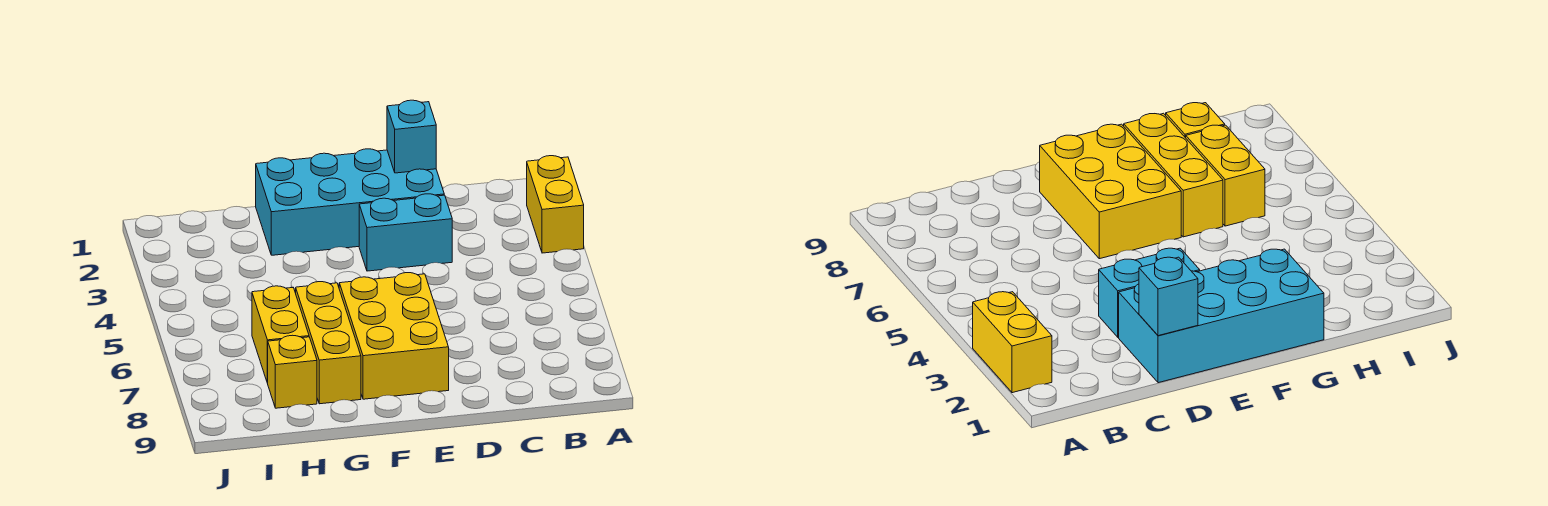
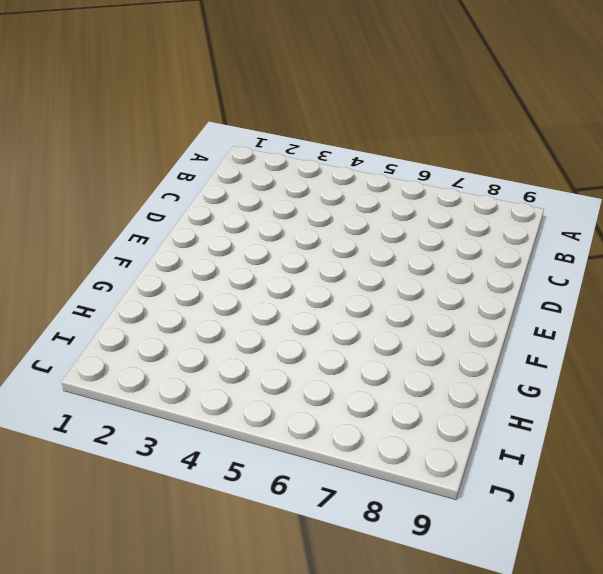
none -> yellow 1x2 brick [527,156,584,253]
none -> cyan 2x4 brick [256,149,444,255]

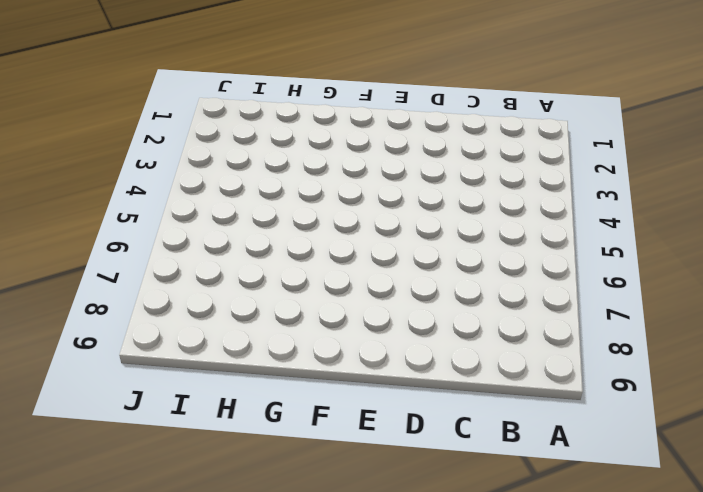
none -> yellow 1x2 brick [527,156,584,253]
none -> cyan 2x4 brick [256,149,444,255]

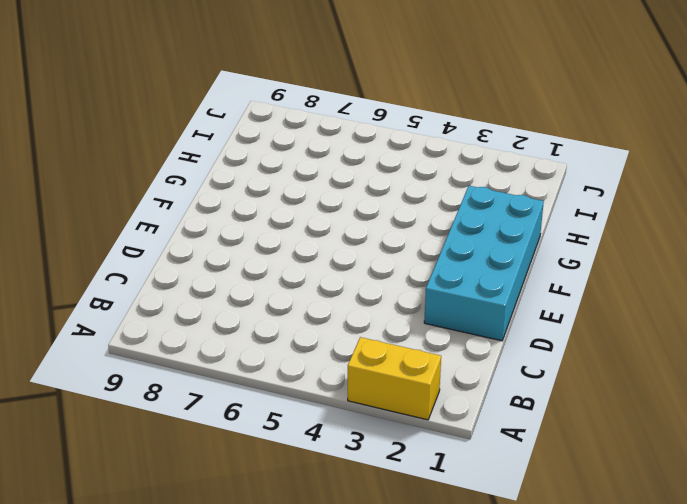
none -> cyan 1x2 brick [359,194,452,271]
none -> yellow 2x3 brick [339,273,449,399]

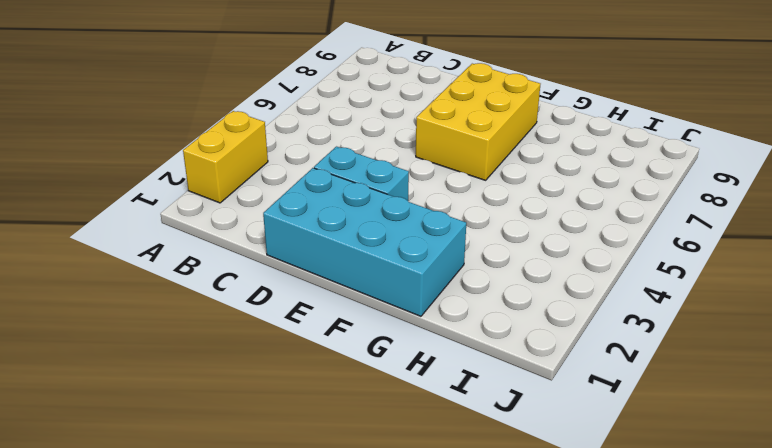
none -> yellow 1x3 brick [296,282,361,404]
none -> yellow 1x2 brick [252,286,309,383]

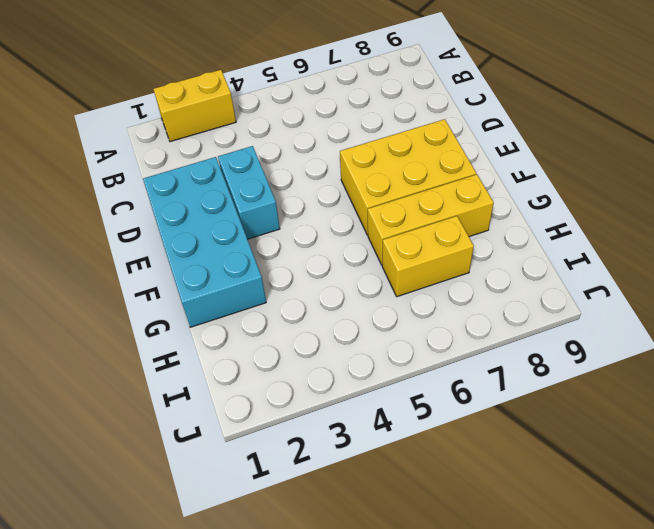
none -> yellow 1x1 brick [268,335,317,408]
none -> cyan 1x1 brick [387,100,436,173]

